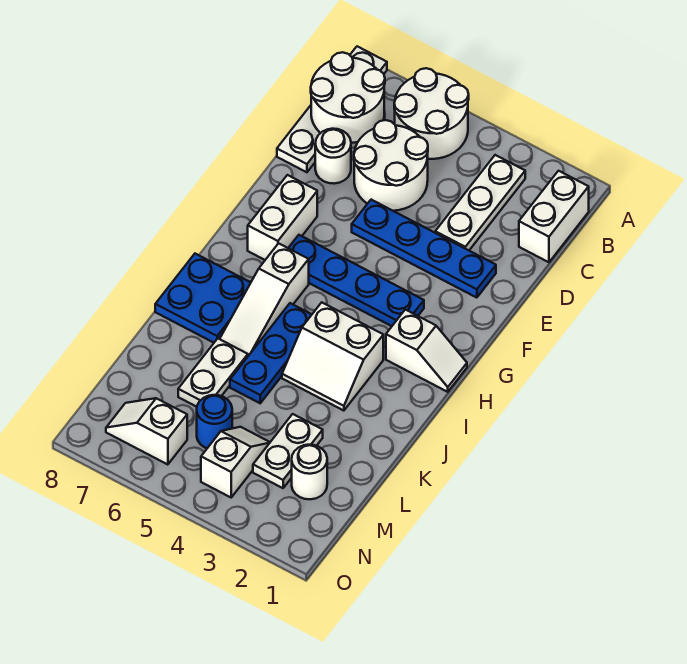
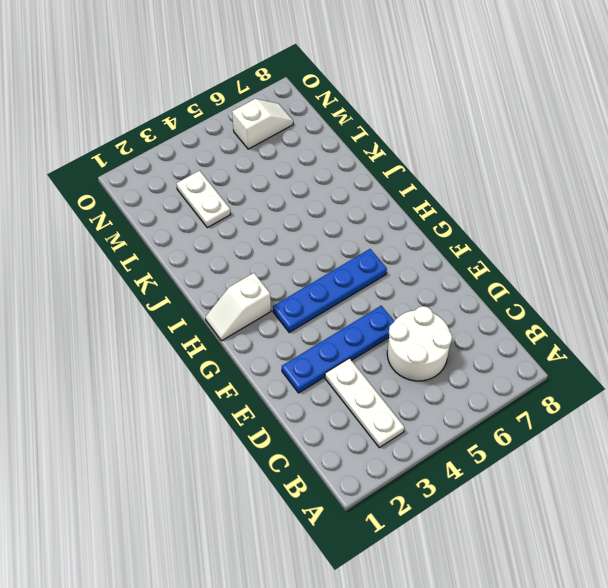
none -> white 2x2 round brick [394,68,469,159]
none -> white 1x4 plate [277,46,387,172]
none -> white 1x2 brick [519,171,589,262]

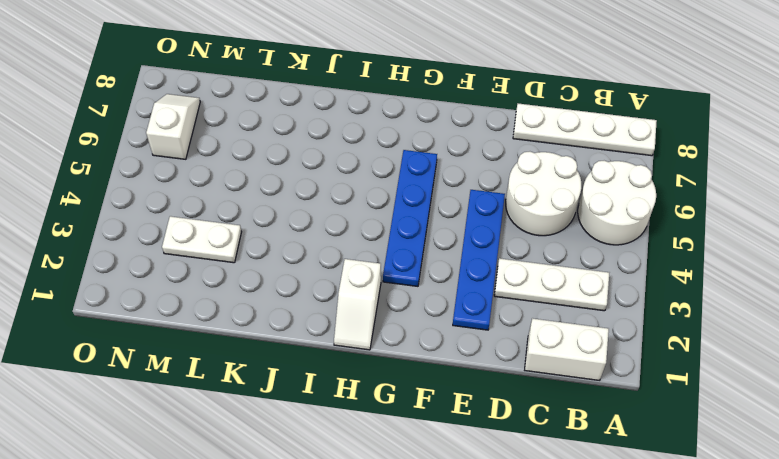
none -> white 1x1 round brick [315,129,351,184]
none -> white 1x2 brick [248,175,317,260]
none -> white 1x3 slope [220,243,309,356]

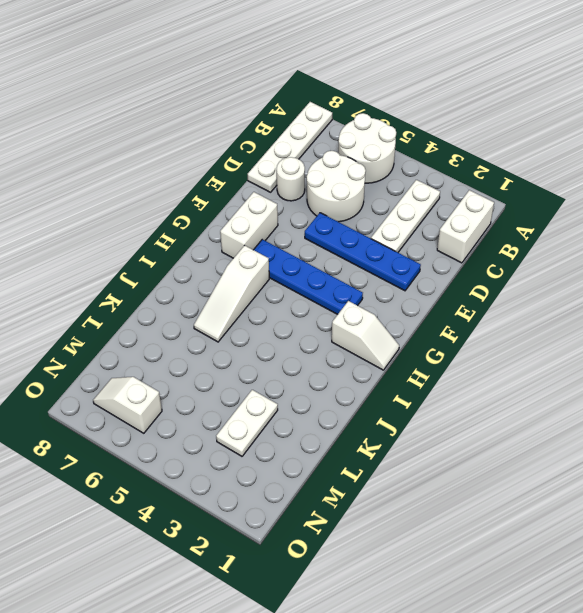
none -> white 2x2 slope [282,302,383,411]
none -> blue 1x3 plate [230,303,312,403]
none -> blue 2x2 plate [155,254,251,343]

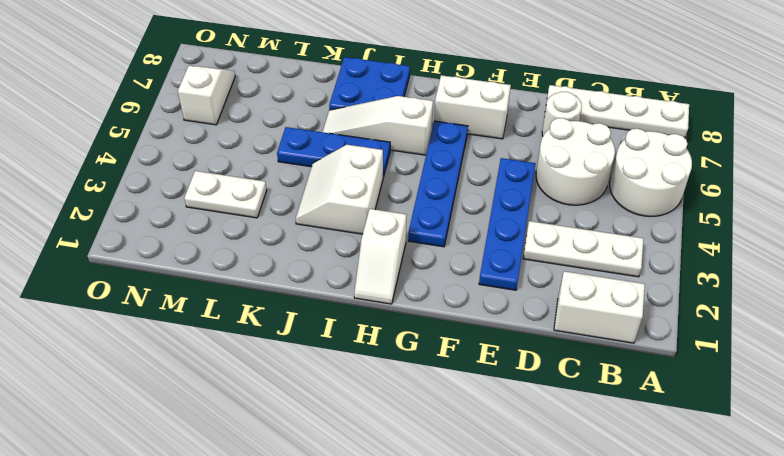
none -> white 1x2 plate [178,339,248,407]
none -> white 1x1 round brick [292,445,327,499]
none -> white 1x2 slope [201,427,270,497]

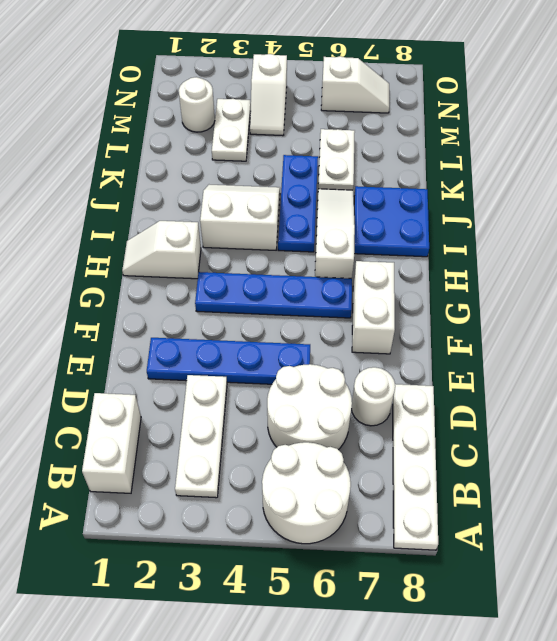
none -> blue 1x1 round brick [197,395,232,448]
none -> white 2x2 round brick [311,52,385,143]

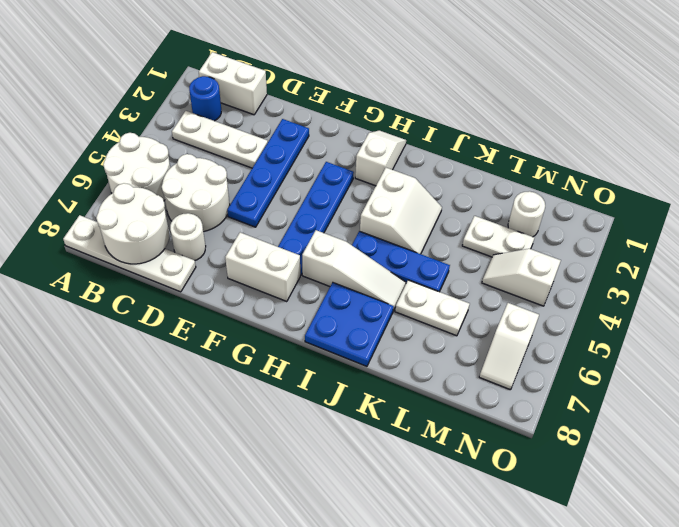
blue 1x1 round brick [189,76,221,121] -> blue 1x1 round brick moved to [197,395,232,448]

